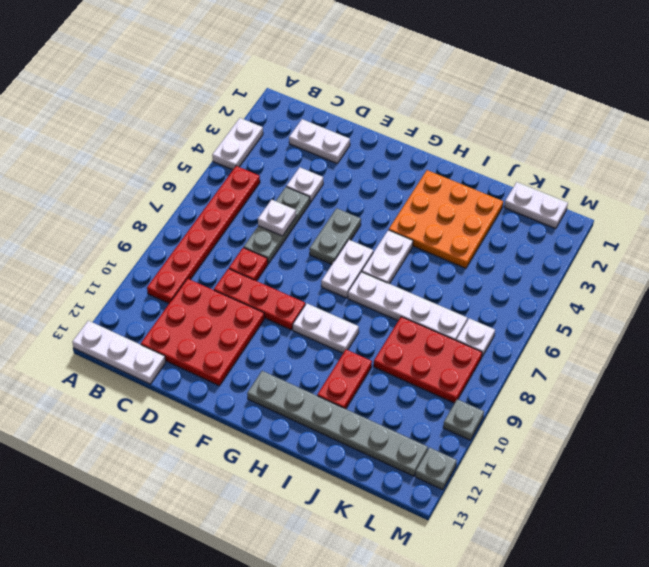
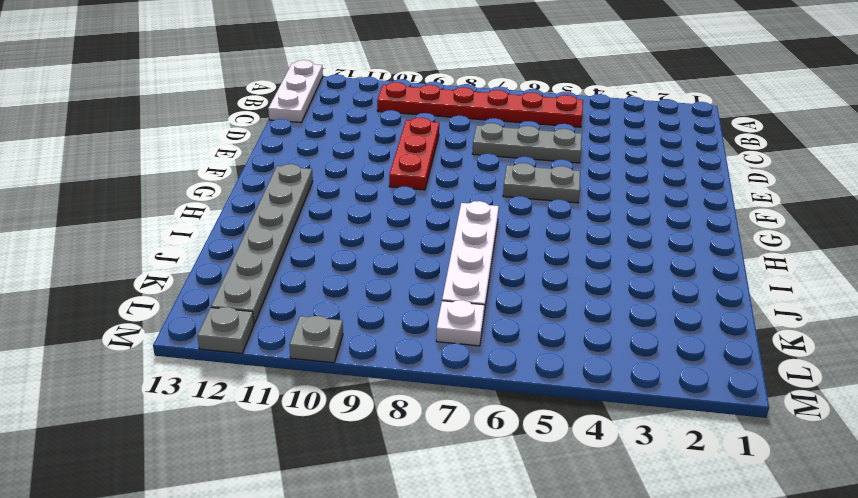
none -> white 1x2 plate [212,118,263,170]
none -> white 1x2 plate [289,119,350,163]
none -> red 3x3 plate [141,279,264,386]

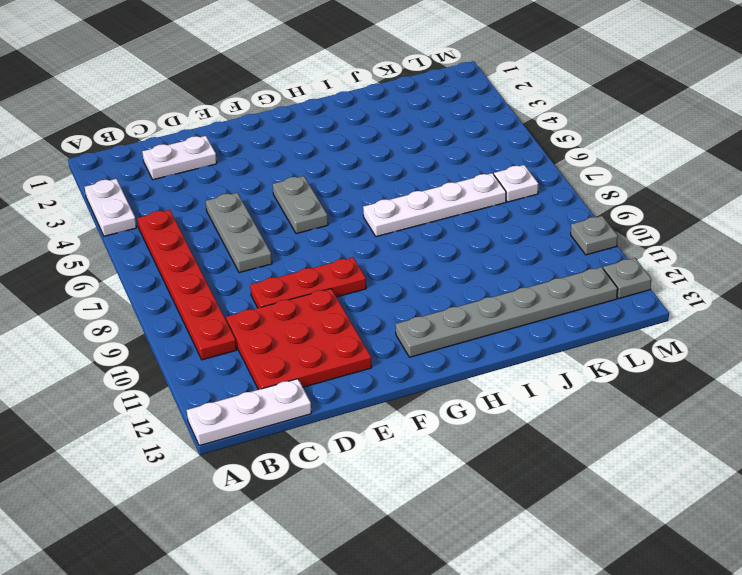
none -> white 1x1 plate [286,167,323,203]
none -> red 1x1 plate [229,248,268,281]
none -> white 1x2 plate [321,240,373,298]

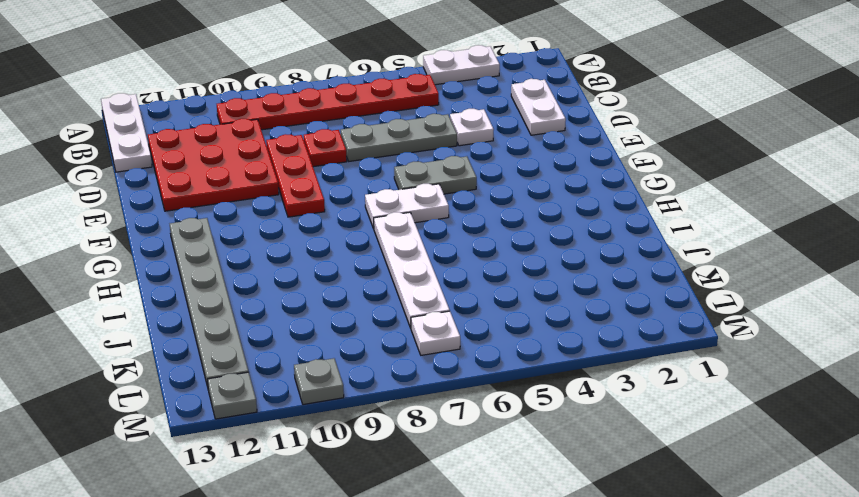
none -> white 1x2 plate [293,303,359,353]
none -> orange 3x3 plate [389,170,503,268]
none -> white 1x2 plate [362,230,413,284]

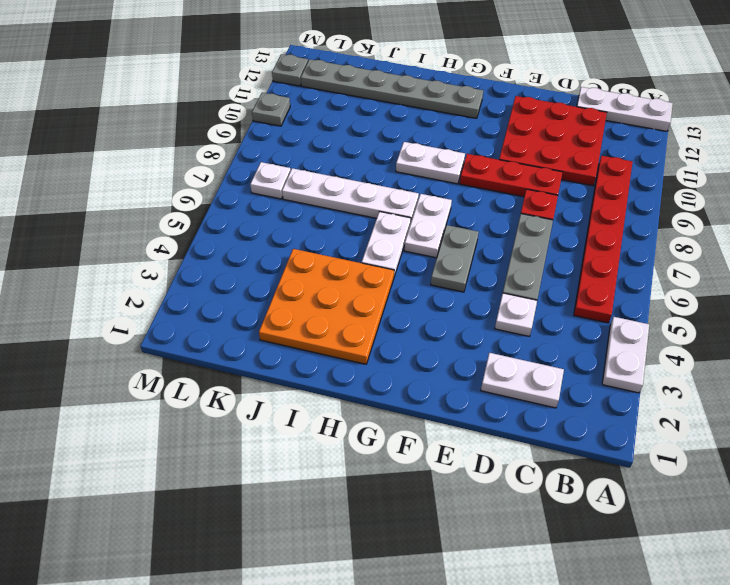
none -> red 1x2 plate [317,350,372,409]
none -> red 2x3 plate [374,317,482,403]
none -> white 1x2 plate [504,182,568,229]

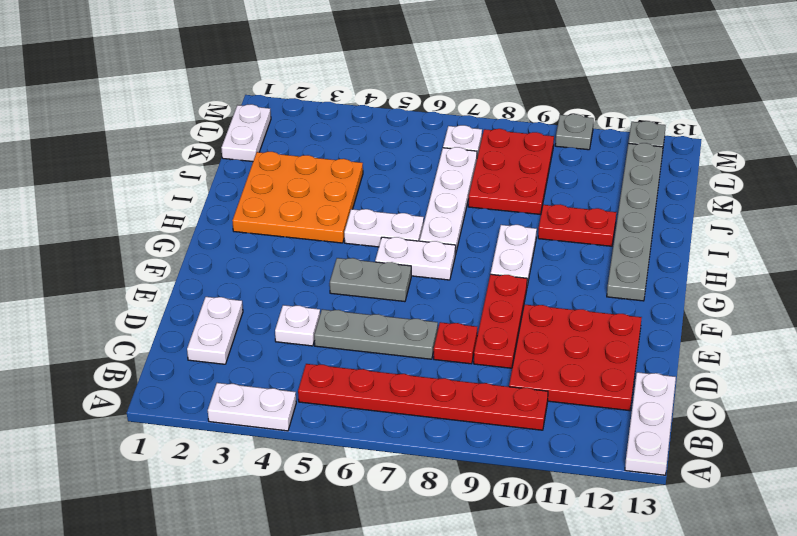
none -> white 1x1 plate [258,200,296,236]

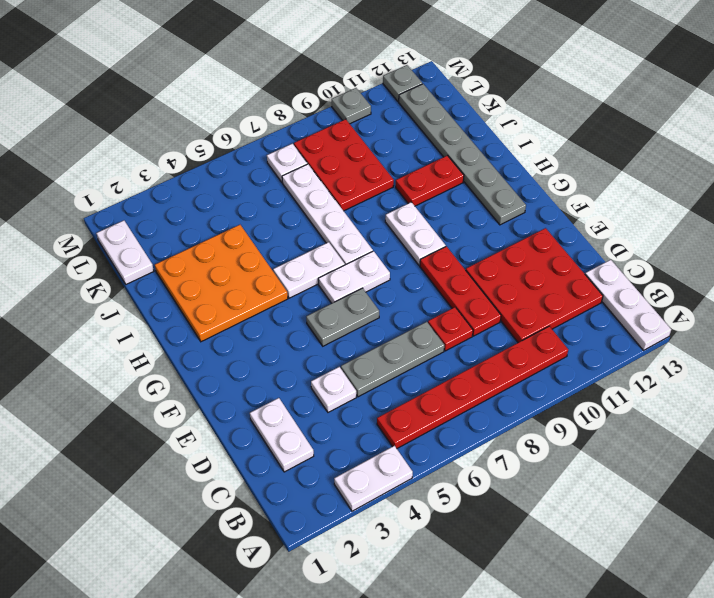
none -> white 1x1 plate [258,200,296,236]

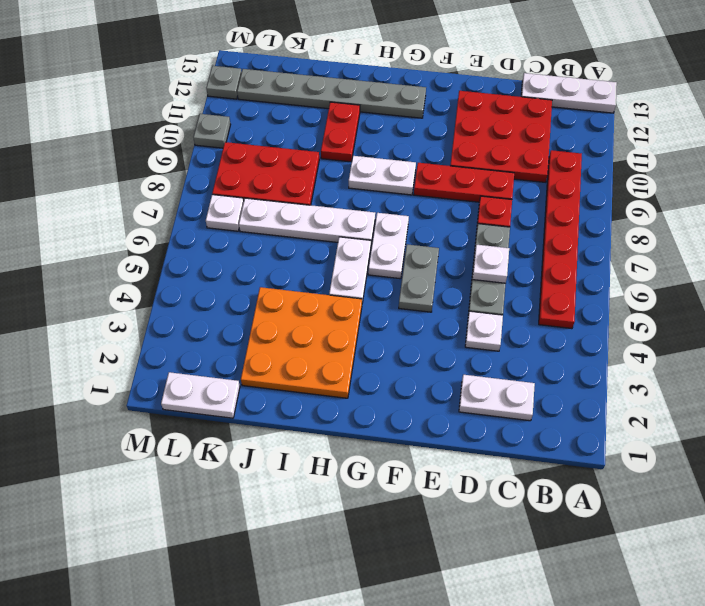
none -> white 1x2 plate [212,118,263,170]

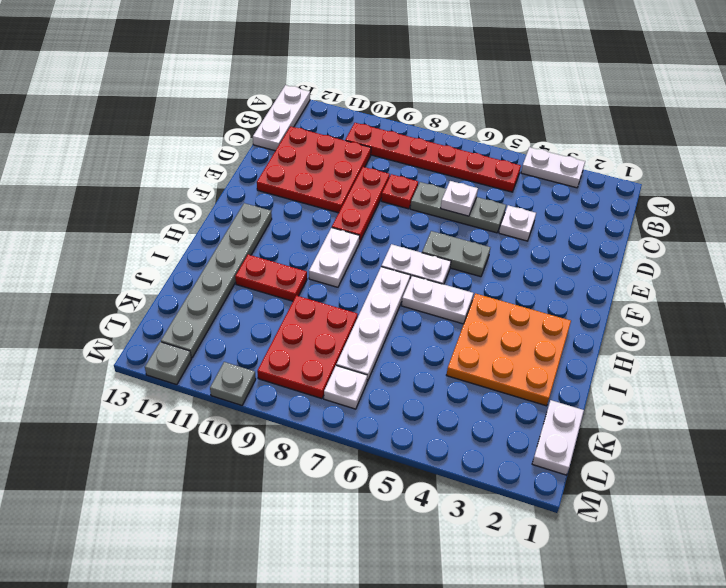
none -> white 1x2 plate [289,119,350,163]

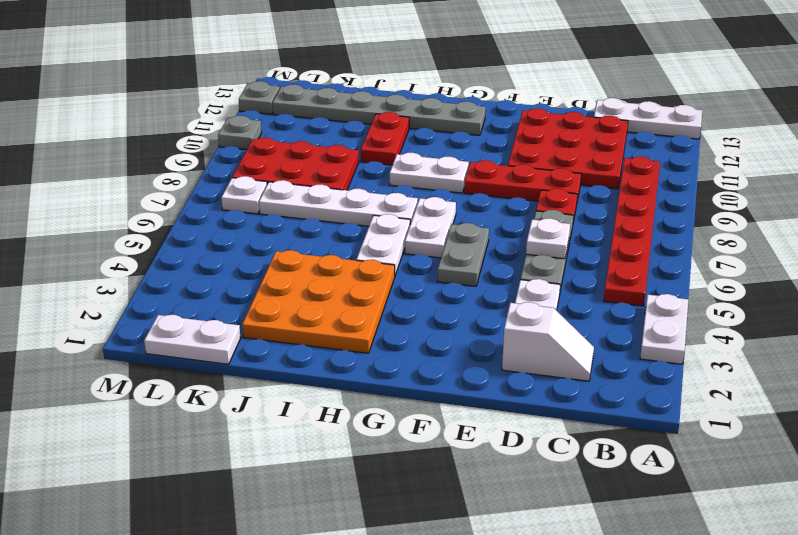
white 1x2 slope [502,302,594,381] -> white 1x2 plate [289,119,350,163]

